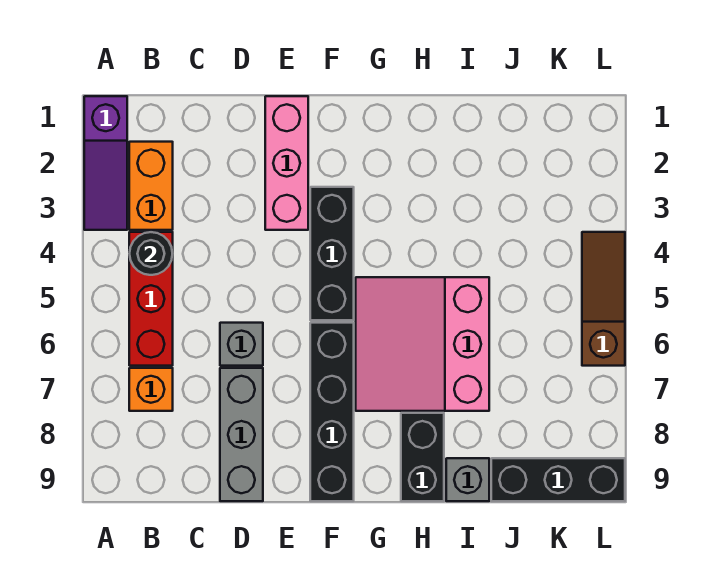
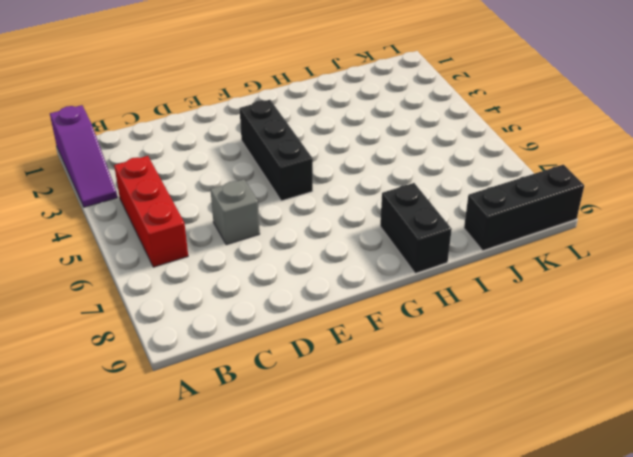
none -> orange 1x2 brick [129,142,173,230]
none -> orange 1x1 brick [129,368,173,411]
none -> grey 1x3 brick [220,368,263,501]

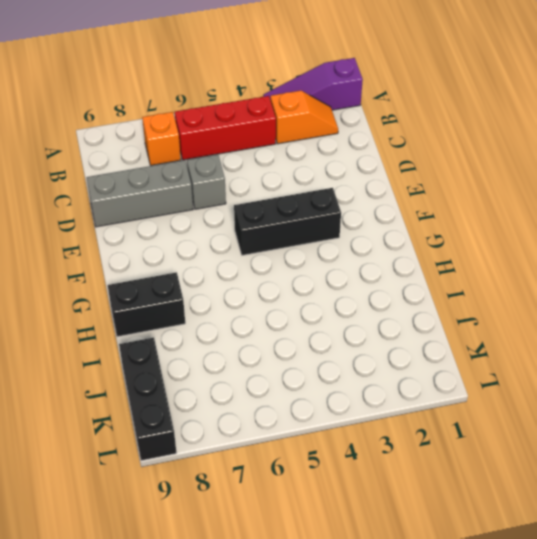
orange 1x2 slope [270,91,338,144] -> orange 1x2 brick [129,142,173,230]
none -> pink 1x3 brick [265,96,308,230]
none -> black 1x4 brick [310,323,354,501]
none -> pink 3x3 slope [356,277,489,411]

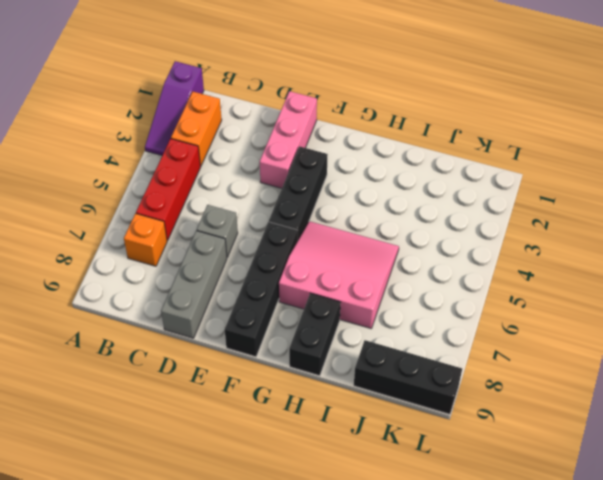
pink 3x3 slope [279,221,399,328] -> pink 3x3 slope turned to [356,277,489,411]
none -> grey 1x1 brick [446,458,489,501]
none -> brown 1x3 slope [582,232,625,366]
none -> black 1x1 round brick [129,232,173,275]

